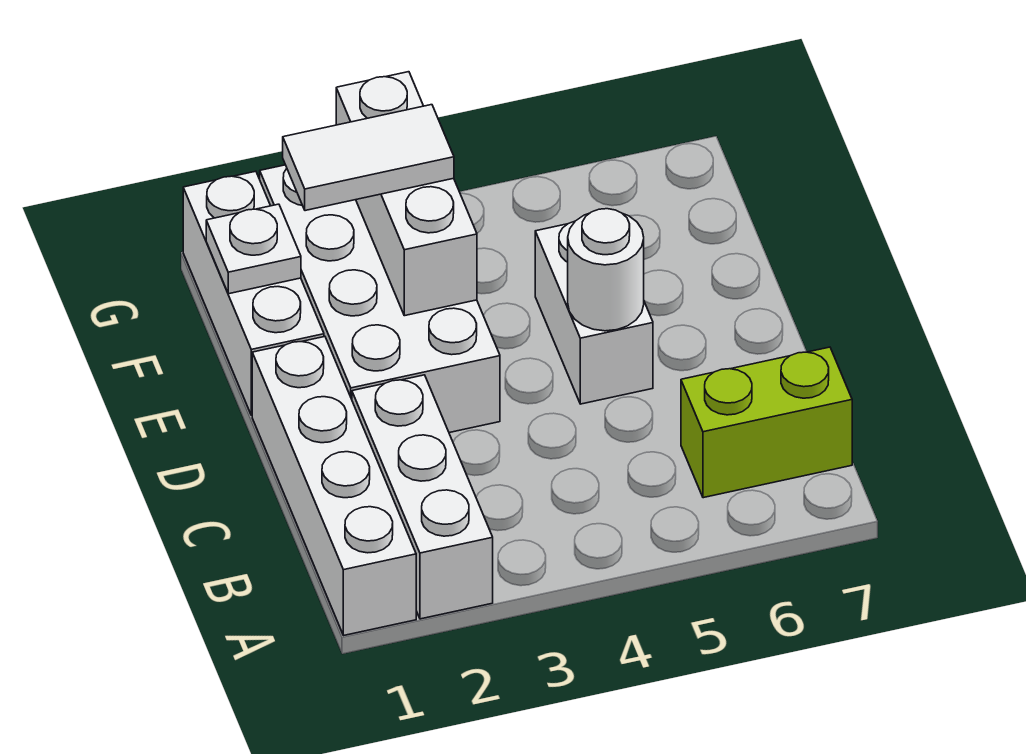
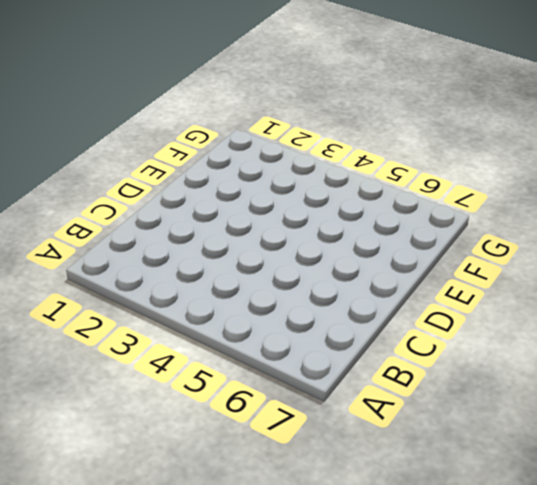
none -> white 1x4 brick [252,337,416,635]
none -> white 1x3 brick [352,375,493,619]

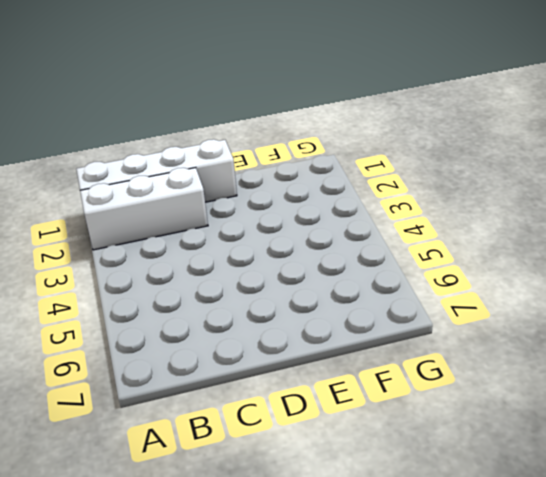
none -> lime 1x2 brick [681,347,852,498]
none -> white 2x4 brick [260,165,500,433]

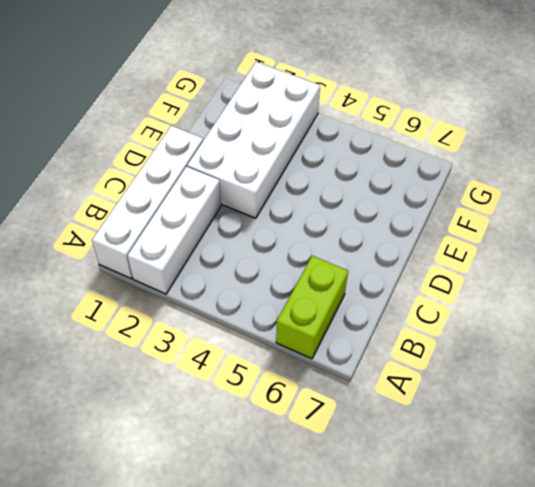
lime 1x2 brick [276,256,348,359] -> lime 1x2 brick turned to [681,347,852,498]
none -> white 1x2 brick [535,221,653,404]
none -> white 1x3 brick [183,171,324,415]

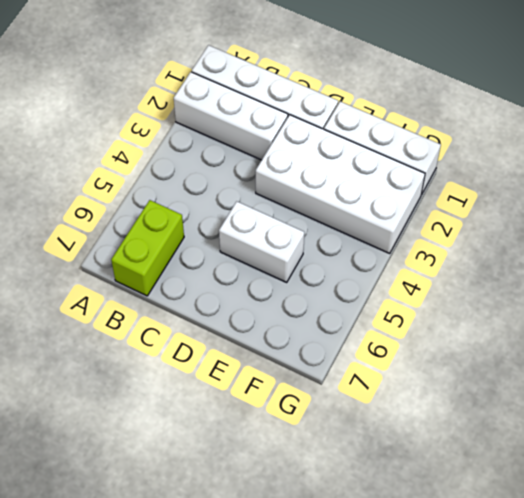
none -> white 1x1 round brick [568,209,644,331]
none -> white 1x3 brick [336,72,477,316]

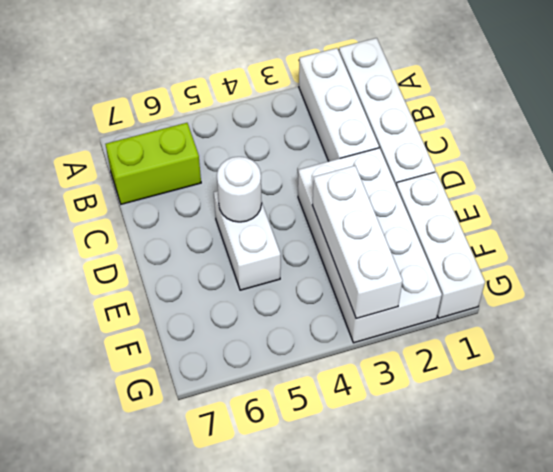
none -> white 1x1 plate [206,204,301,294]
none -> white 1x2 tile [283,105,454,211]

